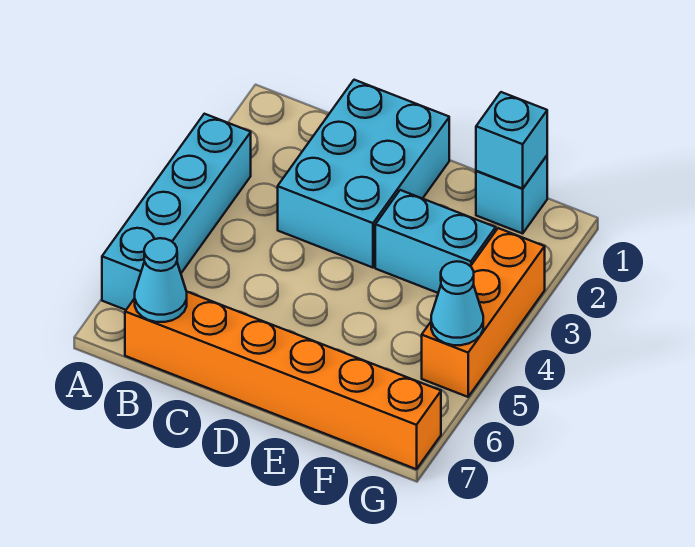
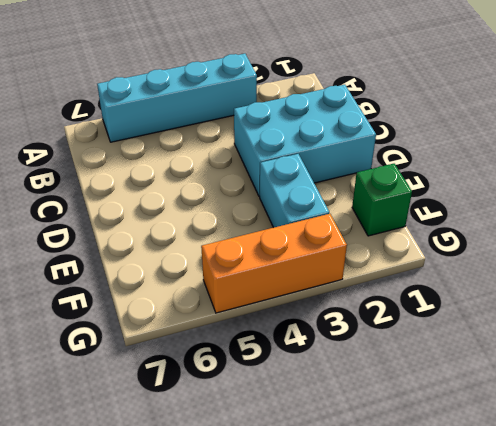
green 1x1 brick [352,164,412,236] -> cyan 1x1 brick [476,156,547,233]
none -> orange 1x6 brick [125,292,441,469]
none -> cyan 1x1 cone [135,238,187,322]

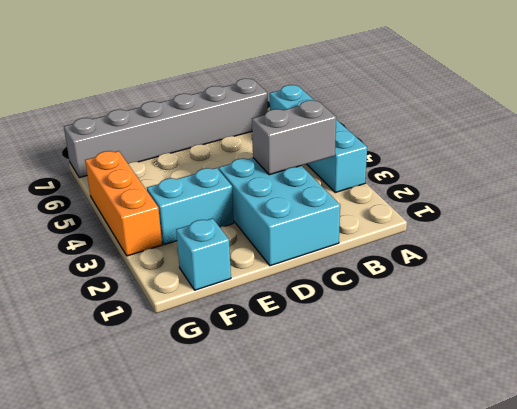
grey 1x2 brick [252,100,336,175] -> none
grey 1x6 brick [64,78,268,178] -> orange 1x6 brick [125,292,441,469]
none -> cyan 1x1 cone [135,238,187,322]
none -> cyan 1x1 brick [476,92,547,189]

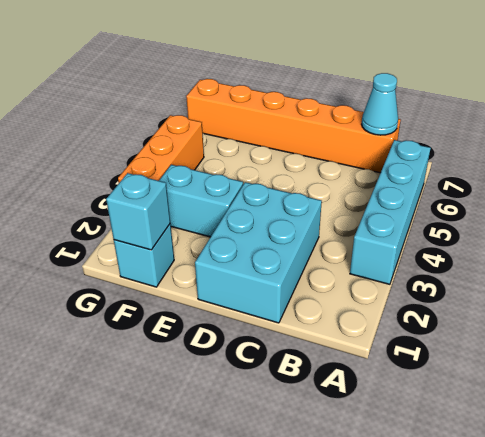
none -> cyan 1x1 cone [431,261,483,345]

